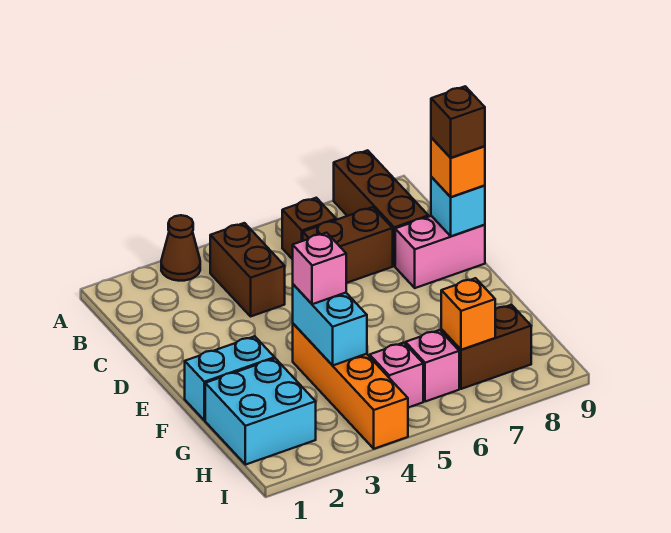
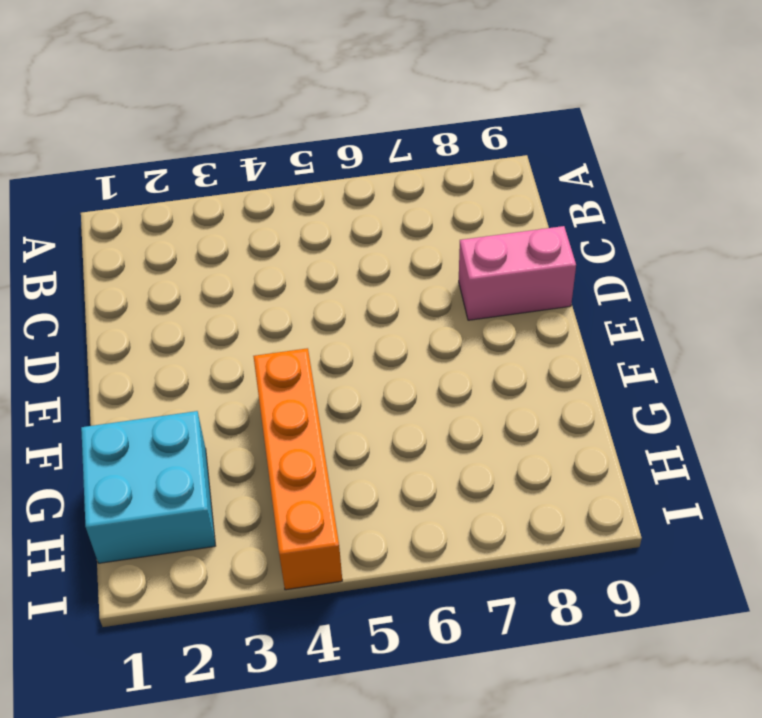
none -> brown 1x1 cone [161,215,200,281]
none -> brown 1x3 brick [334,150,428,266]
none -> brown 1x2 brick [210,223,285,316]

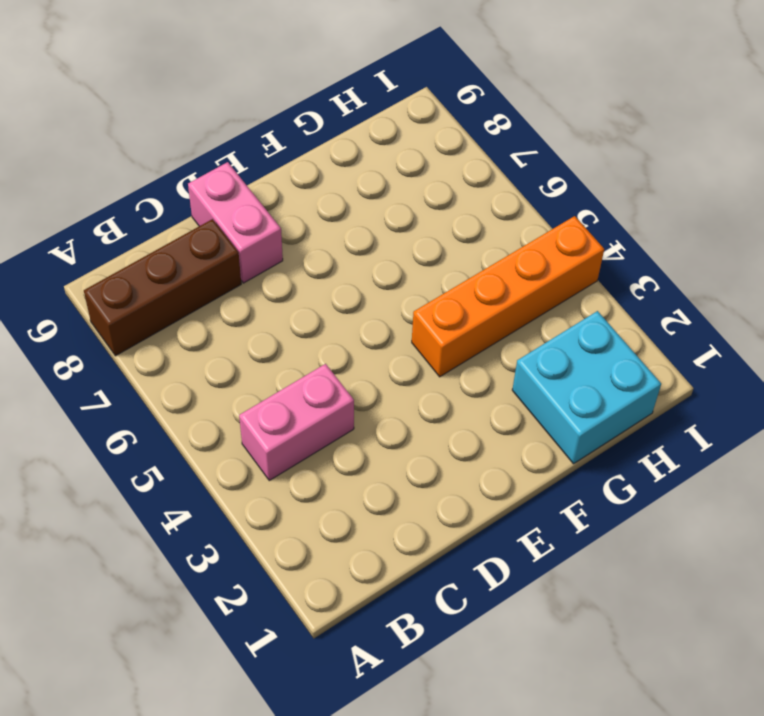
pink 1x2 brick [239,364,354,480] -> brown 1x2 brick [210,223,285,316]
none -> brown 1x1 cone [161,215,200,281]
none -> brown 1x1 brick [282,198,336,259]
none -> brown 1x2 brick [303,207,393,283]

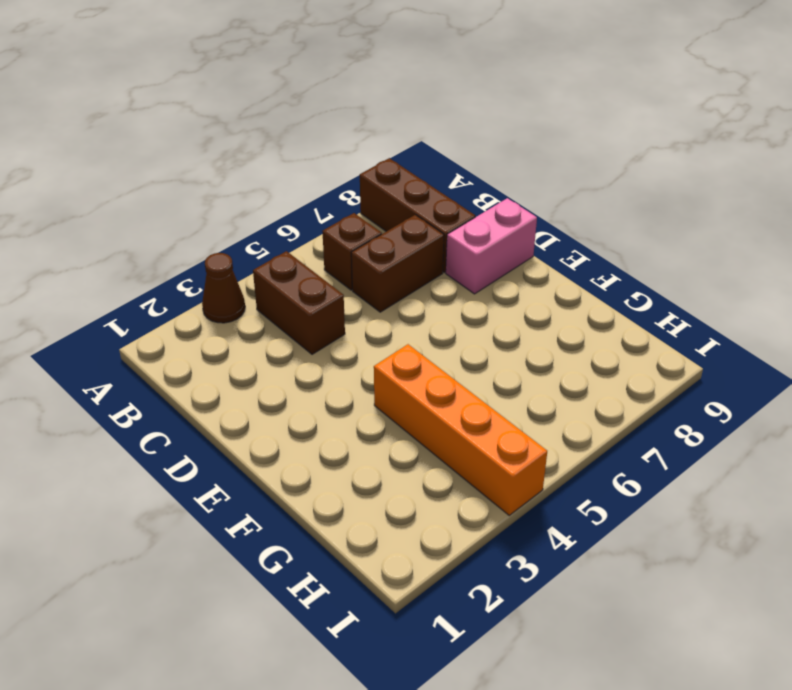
none -> cyan 1x2 brick [185,336,274,420]
none -> cyan 2x2 brick [205,358,316,465]
none -> pink 1x1 brick [370,343,423,408]

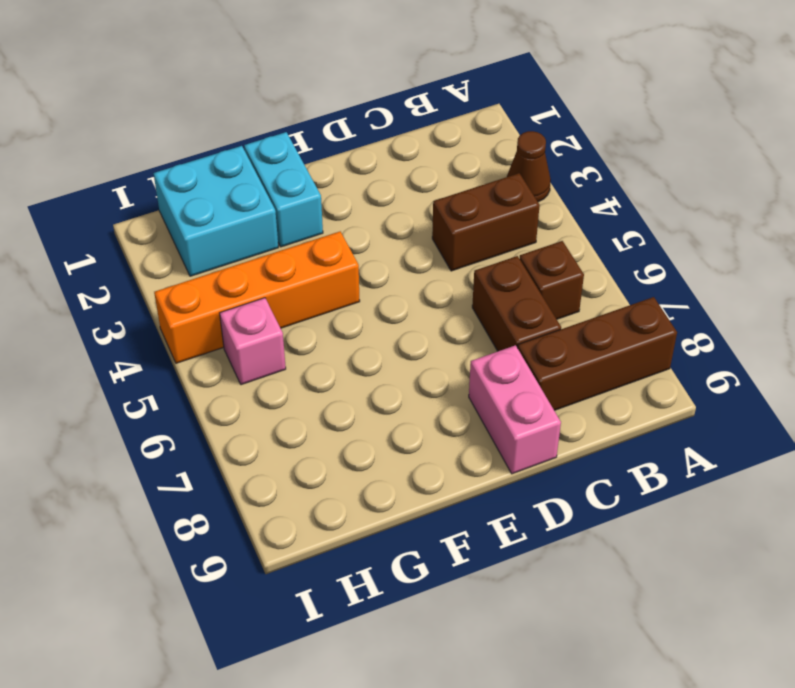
none -> pink 1x1 brick [406,330,459,402]
none -> brown 1x2 brick [441,305,531,389]
none -> cyan 1x1 brick [431,177,485,236]

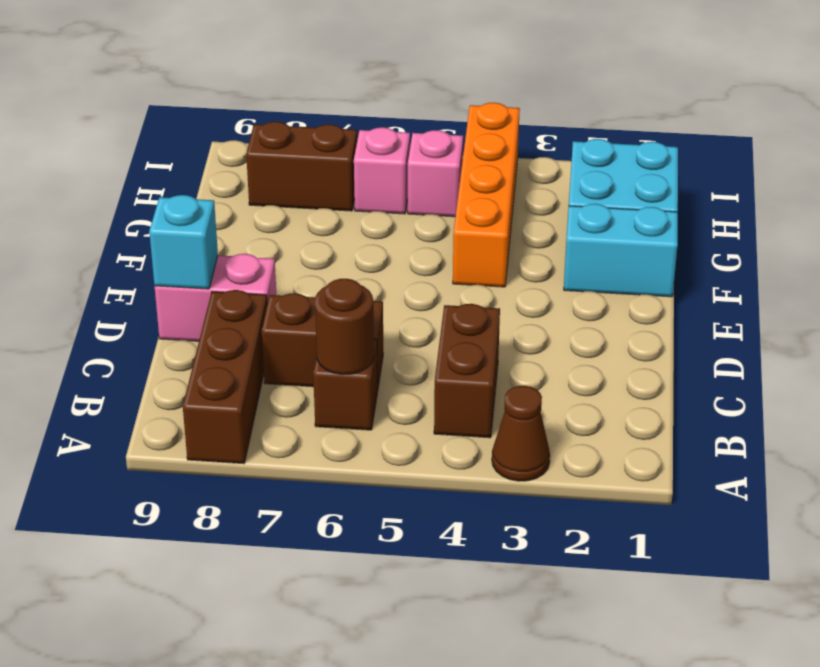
brown 1x1 round brick [315,279,374,375] -> none
none -> cyan 1x2 brick [293,284,367,365]
none -> orange 1x1 brick [441,278,495,350]
none -> orange 1x1 brick [431,138,485,197]

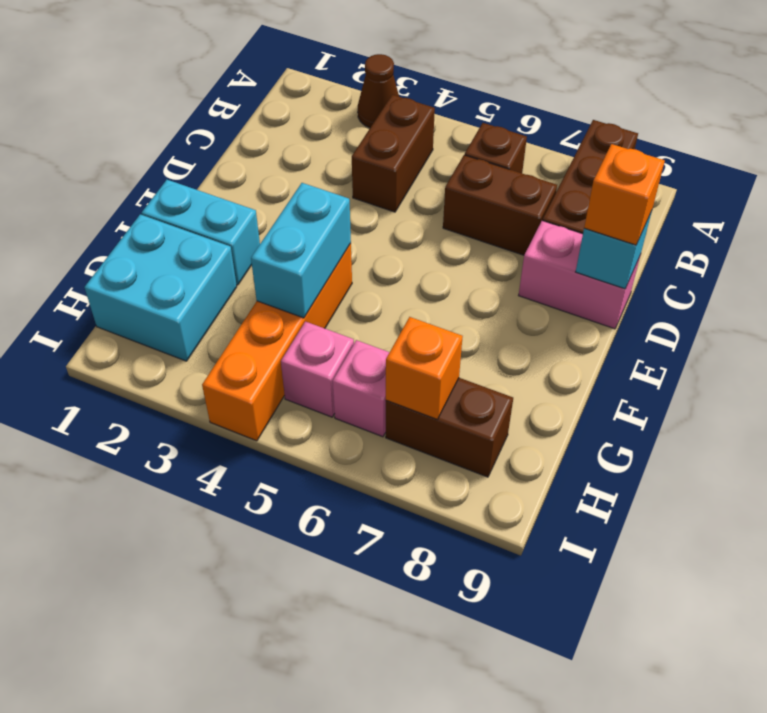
none -> pink 1x1 brick [293,233,346,304]
none -> brown 1x1 brick [431,86,485,158]

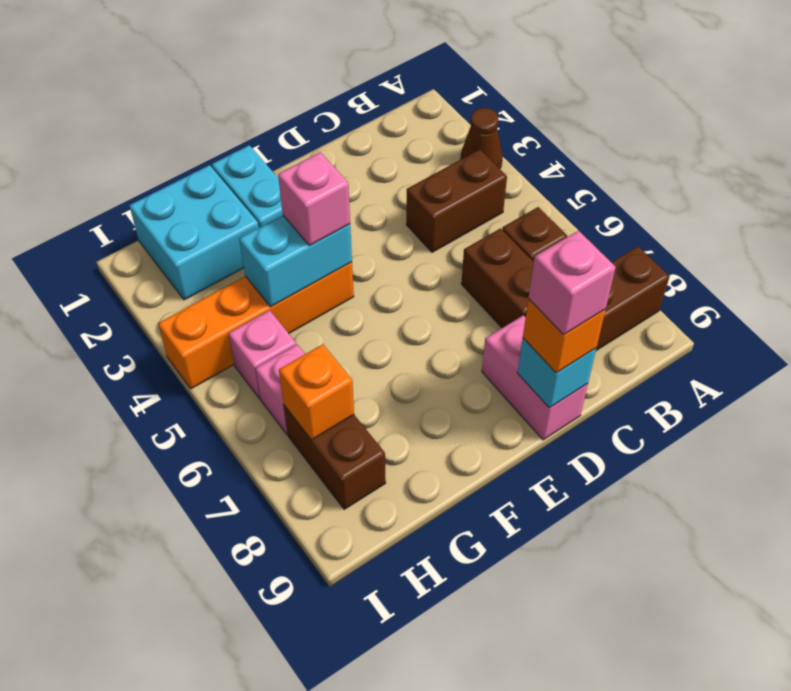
pink 1x1 brick [529,230,616,335] -> brown 1x1 brick [431,86,485,158]

